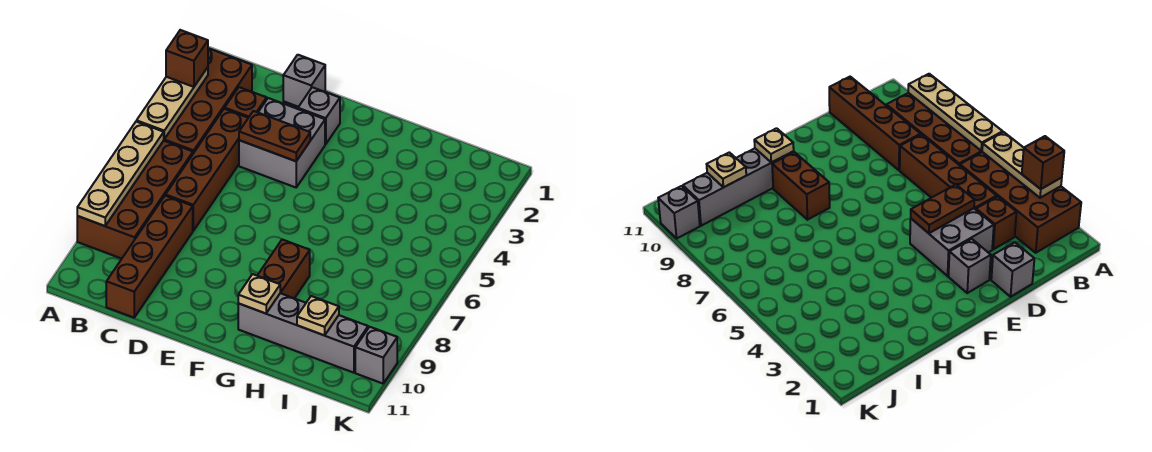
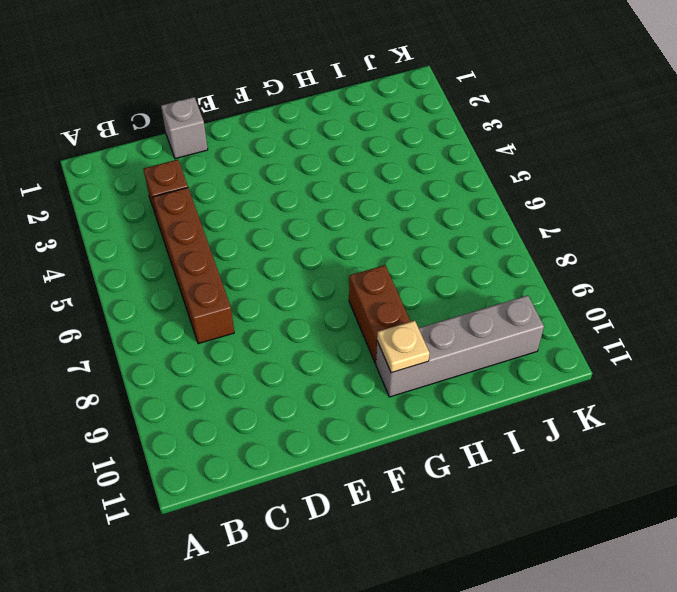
none -> brown 2x4 brick [164,48,252,153]
none -> brown 2x4 brick [77,141,193,259]
none -> brown 1x4 brick [106,196,193,318]

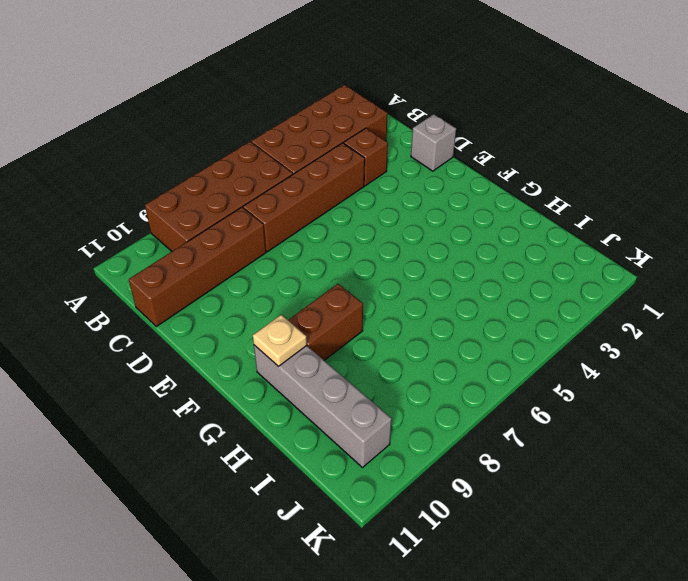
none -> grey 2x2 brick [239,98,325,187]
none -> grey 1x1 brick [298,87,340,144]
none -> grey 1x1 brick [355,327,397,384]

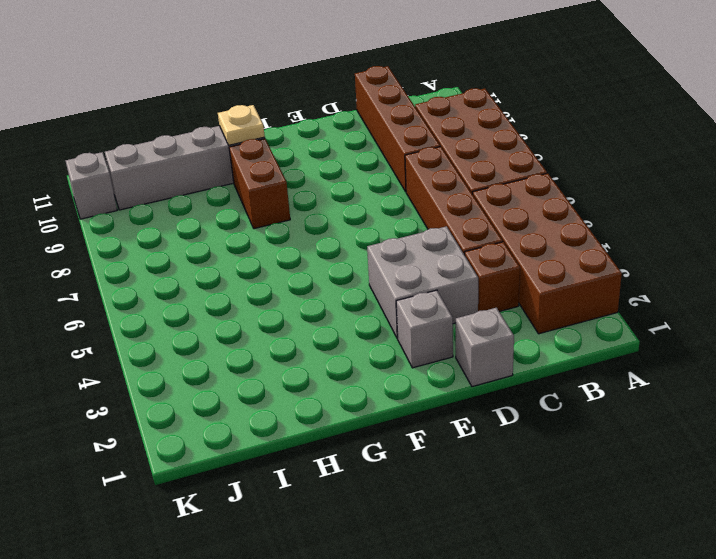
none -> tan 1x3 plate [137,67,208,139]
none -> tan 1x4 plate [77,121,164,226]
none -> brown 1x2 plate [239,111,310,161]

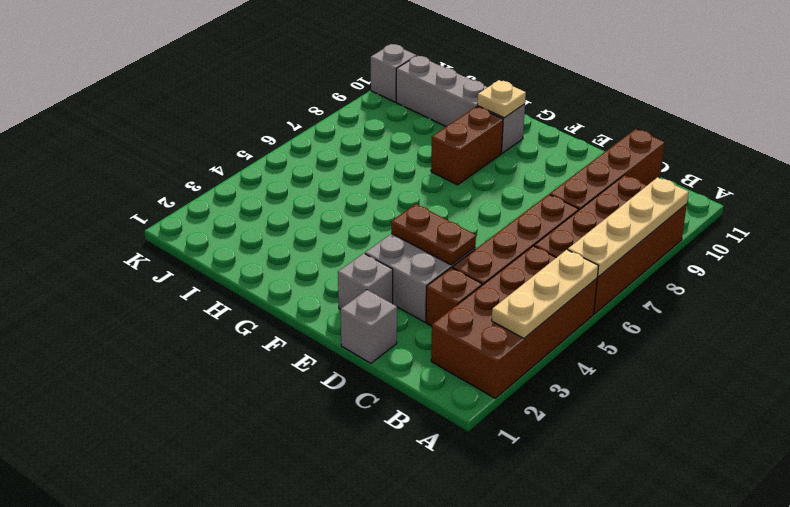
none -> tan 1x1 plate [297,296,339,335]
none -> brown 1x1 brick [166,30,208,87]

